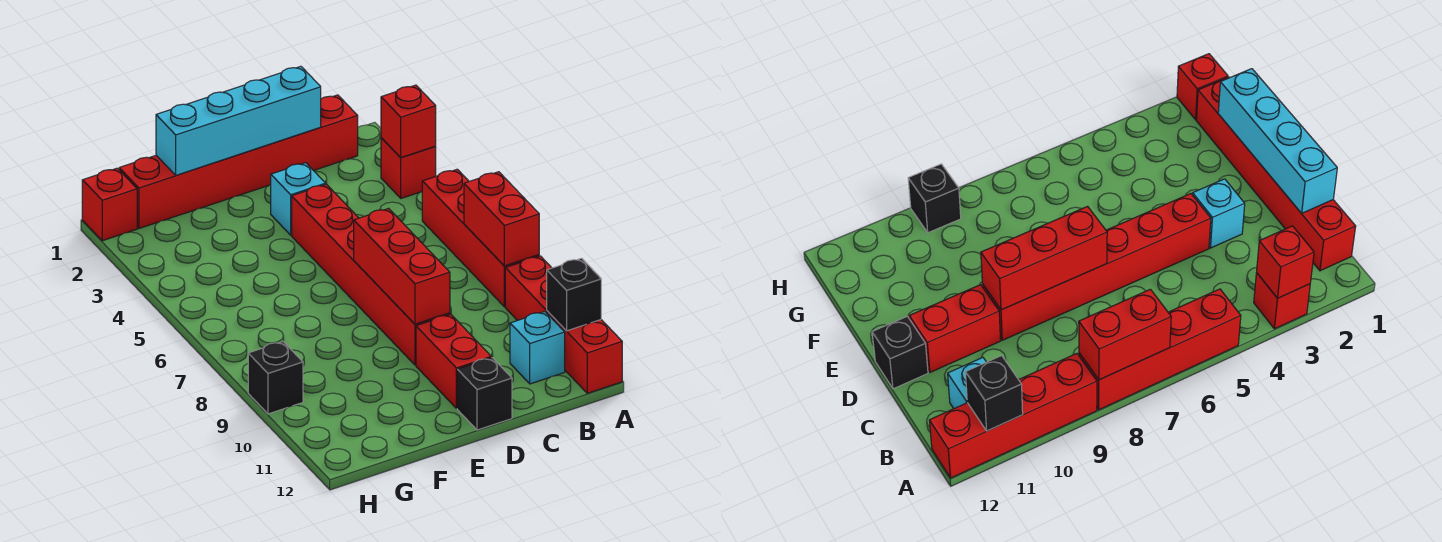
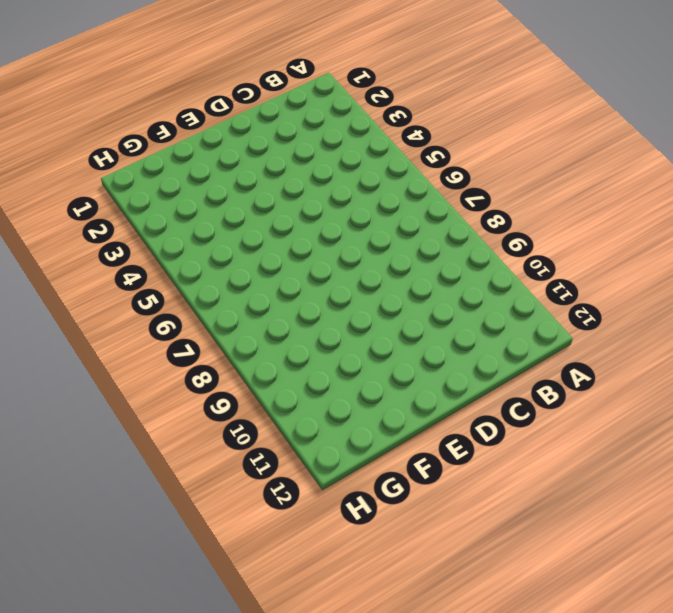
none -> red 1x1 brick [381,138,436,198]
none -> red 1x4 brick [422,169,539,307]
none -> red 1x4 brick [505,256,622,393]

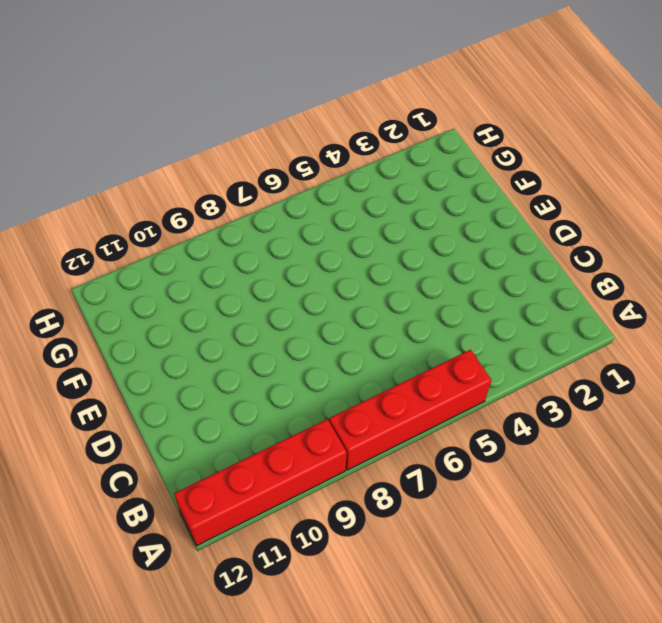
none -> red 1x1 brick [381,138,436,198]
none -> red 1x6 brick [119,95,358,228]
none -> cyan 1x1 brick [510,312,565,384]

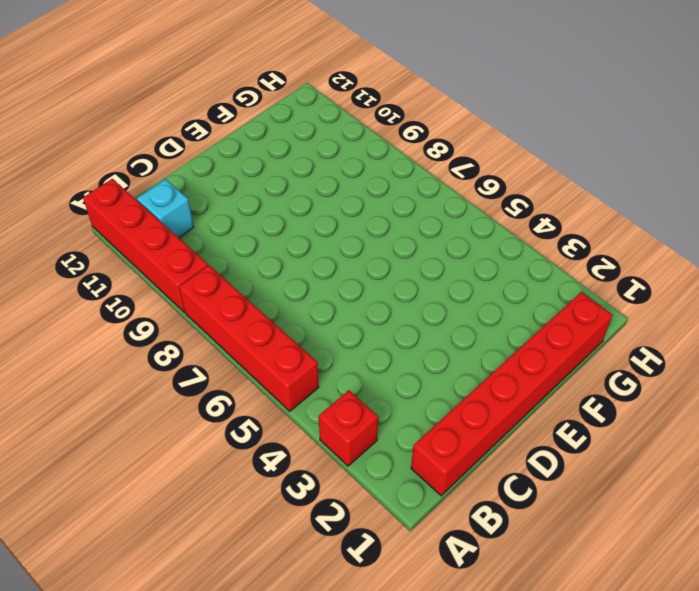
none -> cyan 1x1 brick [271,163,326,235]
none -> red 1x6 brick [292,184,450,365]
none -> red 1x2 brick [416,314,491,408]

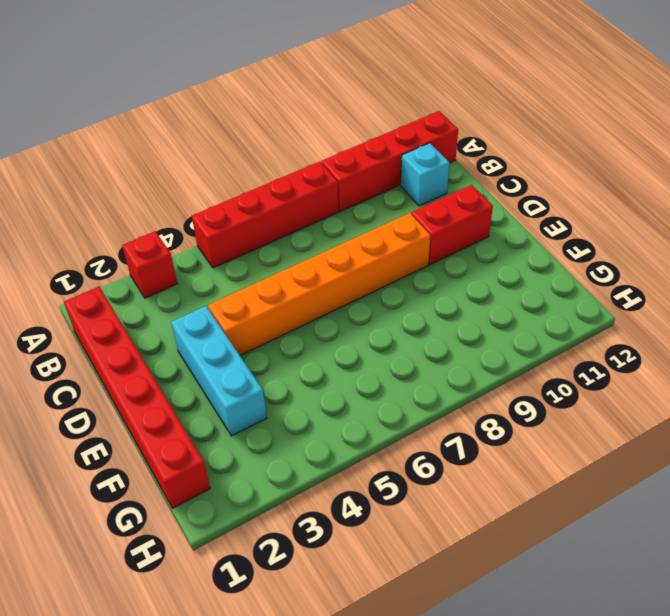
cyan 1x3 brick [171,306,267,436] -> cyan 1x1 brick [271,163,326,235]
orange 1x6 brick [208,213,430,355] -> red 1x6 brick [292,184,450,365]
none -> black 1x1 brick [457,358,512,430]
none -> red 1x1 brick [82,168,137,241]
none -> black 1x1 brick [248,342,303,414]

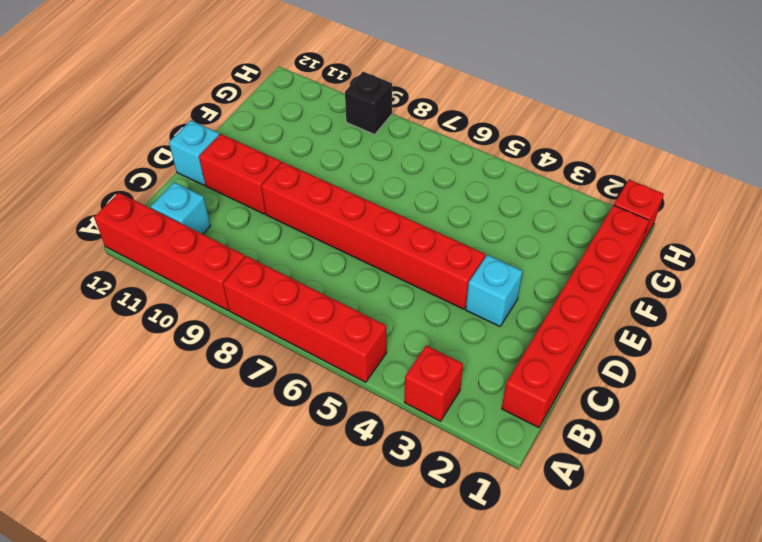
cyan 1x1 brick [169,120,219,185] -> black 1x1 brick [457,358,512,430]
none -> red 1x1 brick [381,85,436,158]
none -> red 1x2 brick [464,172,539,266]
none -> black 1x1 brick [547,258,601,331]

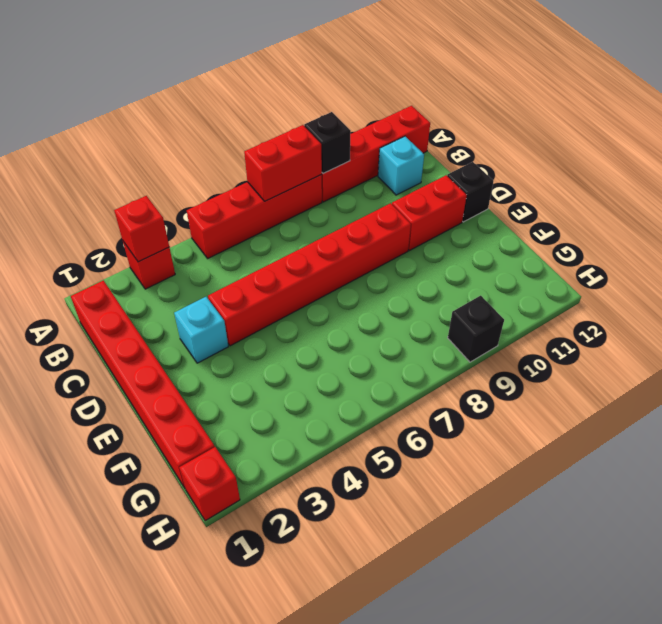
black 1x1 brick [304,112,351,174] -> black 1x1 brick moved to [547,258,601,331]
none -> cyan 1x4 brick [156,66,321,175]
none -> red 1x3 brick [354,208,450,324]

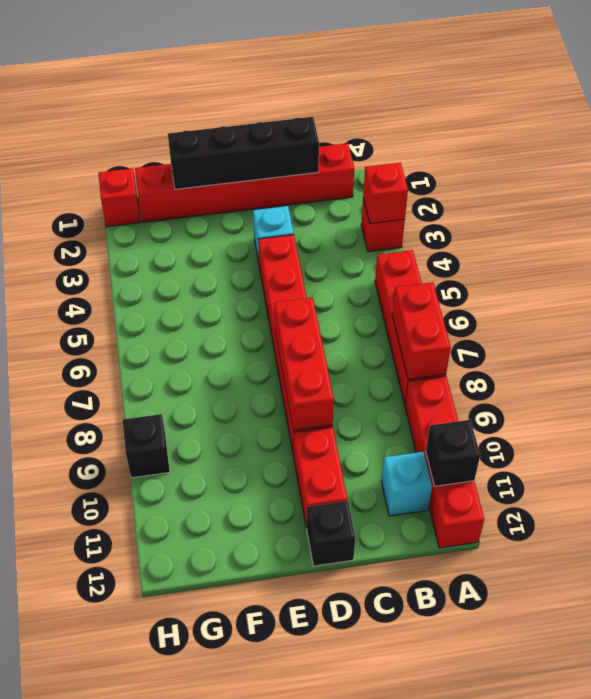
black 1x4 brick [168,117,319,189] -> cyan 1x4 brick [156,66,321,175]

